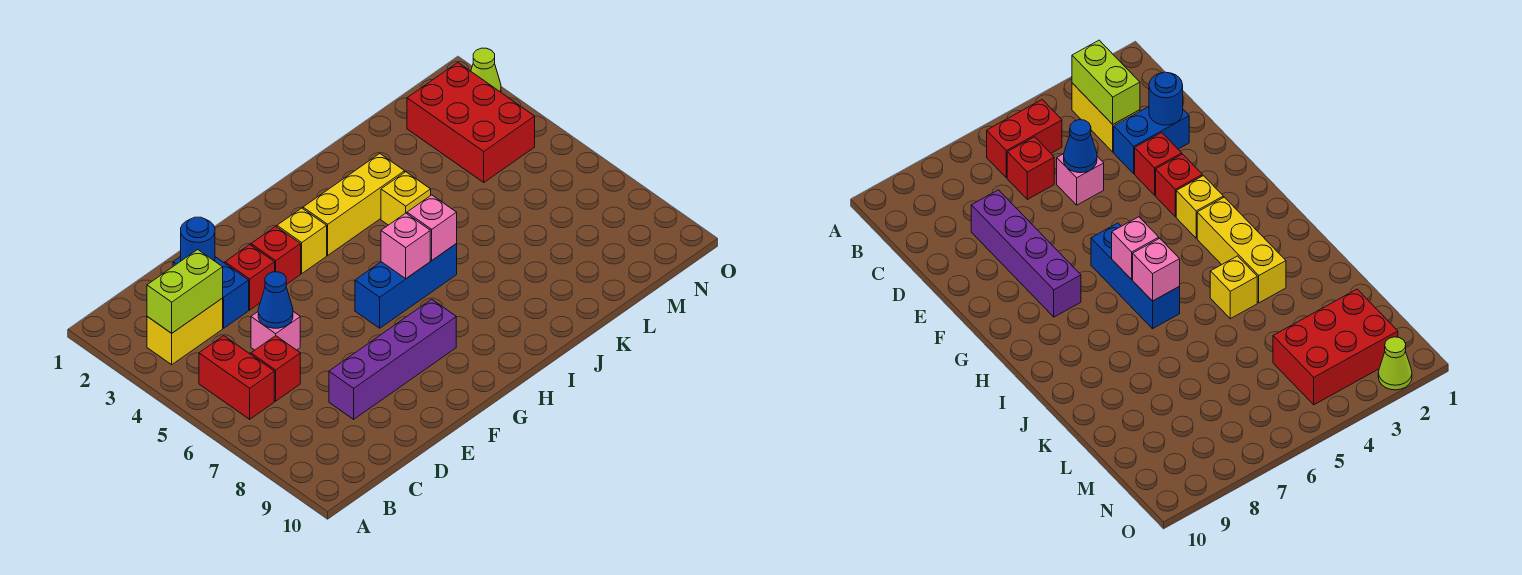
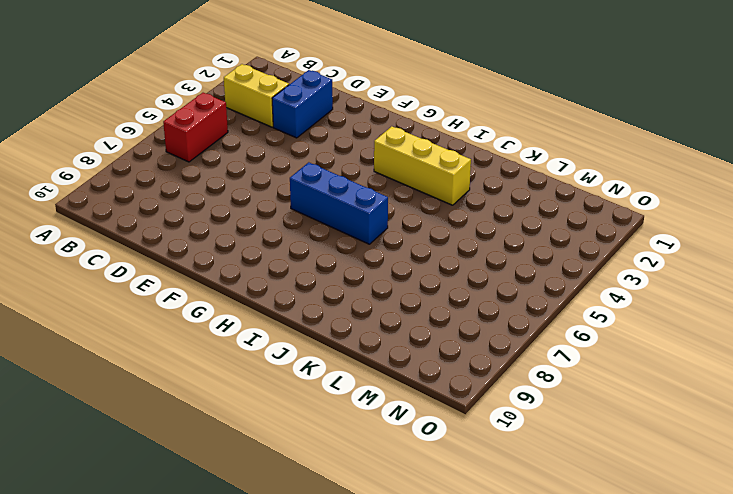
none -> red 1x1 brick [251,336,300,401]
none -> pink 1x1 brick [251,312,300,350]
none -> purple 1x4 brick [329,299,456,419]

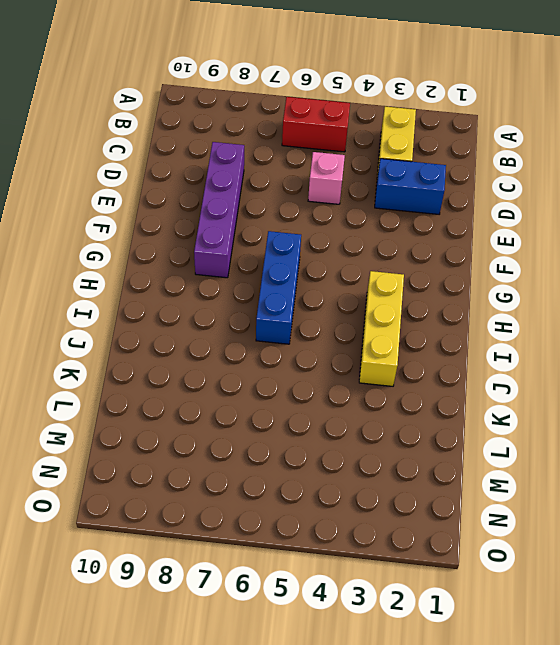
none -> red 1x1 brick [251,336,300,401]
none -> red 1x1 brick [225,245,275,310]
none -> red 1x1 brick [251,226,301,285]

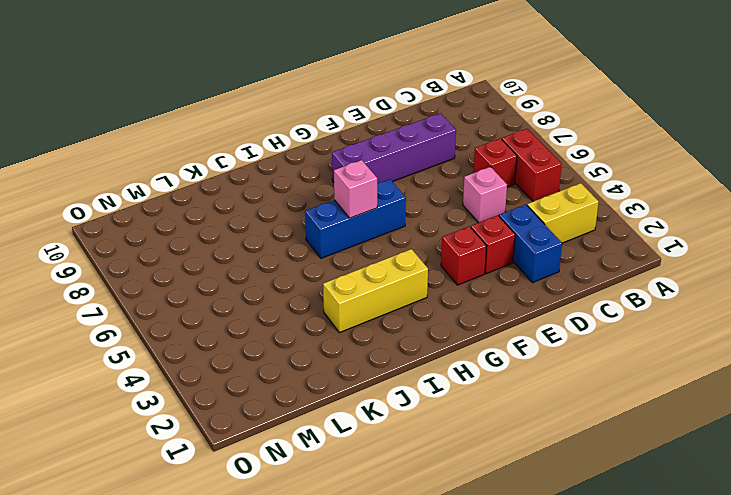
none -> yellow 1x1 brick [277,208,327,273]
none -> yellow 1x1 brick [381,172,431,225]
none -> red 2x3 brick [407,63,535,182]

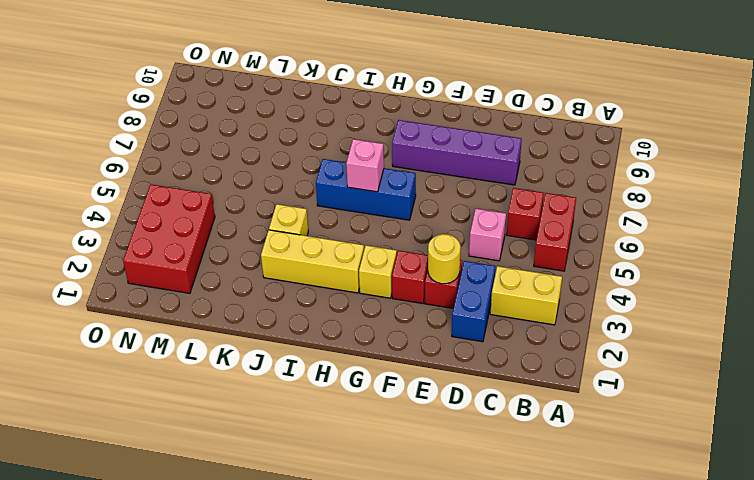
yellow 1x1 round brick [428,234,461,284] -> none
none -> lime 1x1 cone [471,48,501,92]
none -> lime 1x2 brick [147,250,223,333]
none -> blue 1x1 round brick [181,217,215,261]

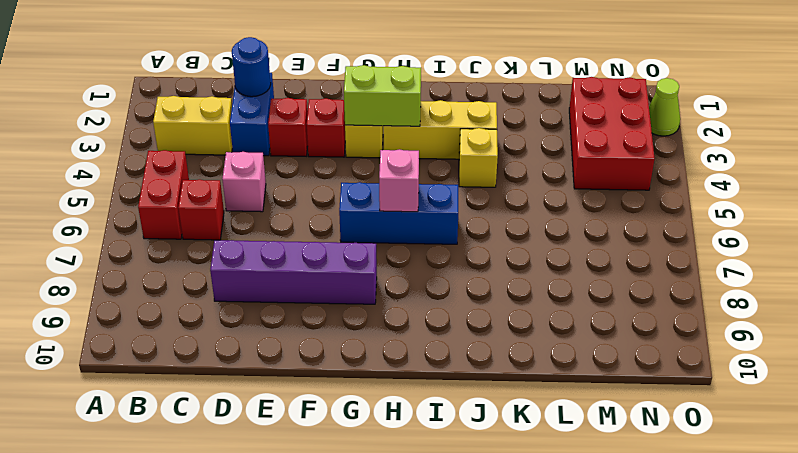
lime 1x2 brick [344,65,421,126] -> lime 1x2 brick moved to [147,250,223,333]
none -> blue 1x1 cone [258,272,293,328]
none -> pink 1x1 brick [407,195,457,260]

